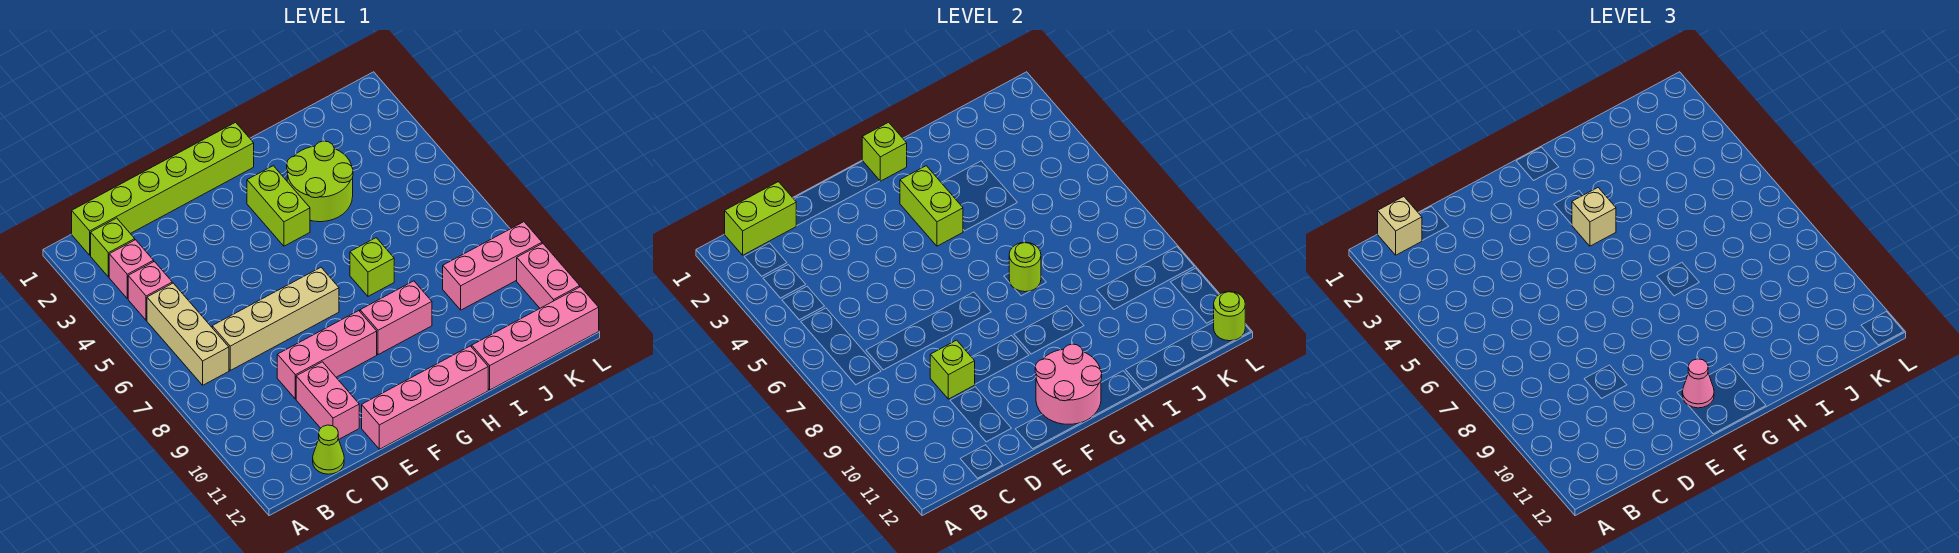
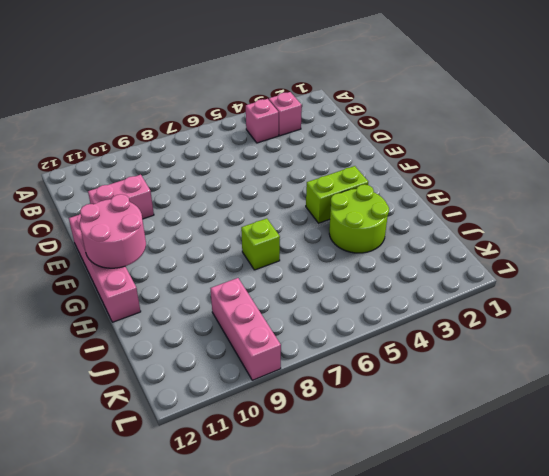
none -> lime 1x6 brick [72,122,254,255]
none -> lime 1x1 brick [91,218,135,277]
none -> tan 1x3 brick [147,283,229,385]

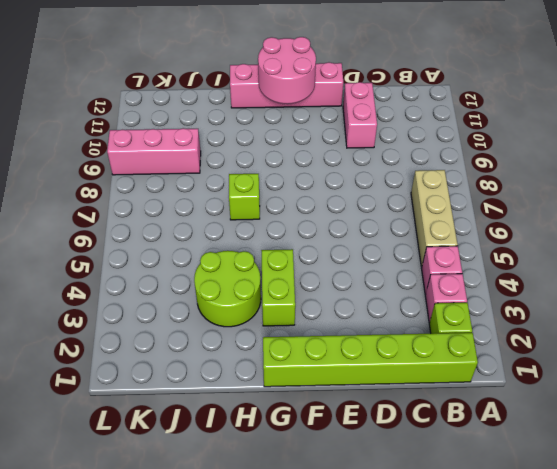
none -> tan 1x4 brick [212,267,339,370]
none -> lime 1x1 cone [313,425,344,474]
none -> pink 1x3 brick [277,311,377,399]

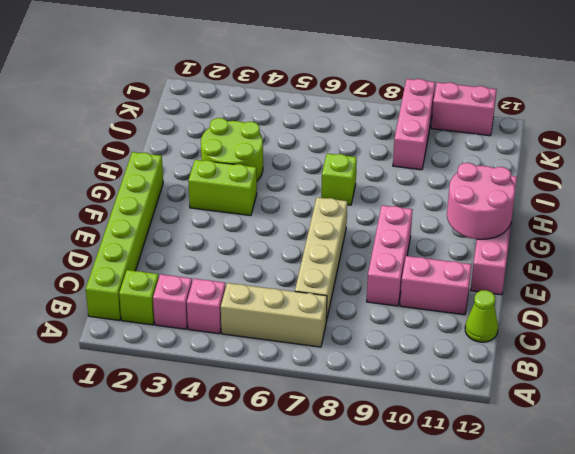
none -> pink 1x2 brick [360,281,432,355]
none -> pink 1x4 brick [472,287,599,390]
none -> lime 1x2 brick [725,182,796,255]

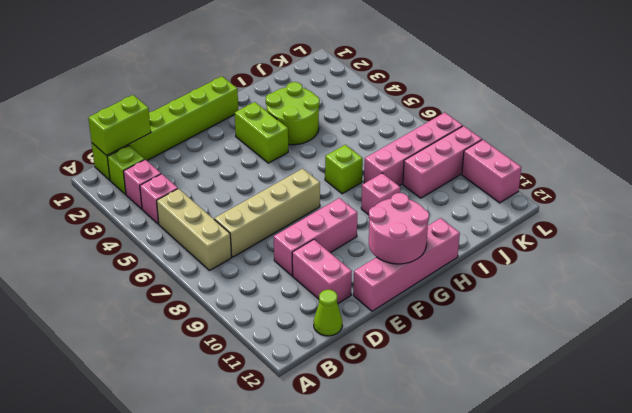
pink 1x1 brick [361,173,400,215] -> pink 1x2 brick [360,281,432,355]
pink 1x4 brick [364,113,463,186] -> pink 1x4 brick moved to [472,287,599,390]
none -> lime 1x1 brick [930,340,975,399]
none -> lime 1x1 brick [862,122,907,181]
none -> lime 1x2 brick [900,166,963,246]

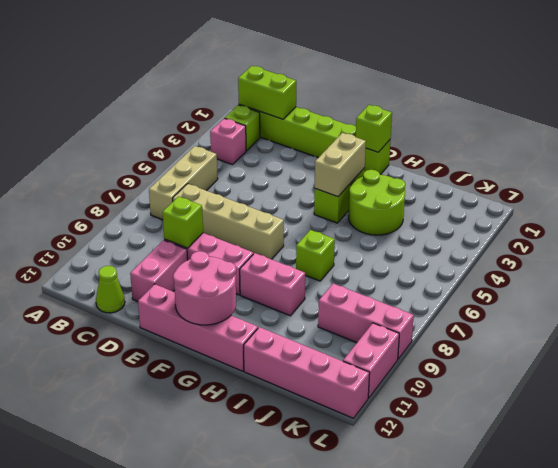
tan 1x2 brick [315,133,366,197] -> lime 1x2 brick [900,166,963,246]
none -> pink 1x1 brick [128,261,172,320]
none -> lime 1x1 round brick [1009,242,1041,292]
none -> lime 1x1 round brick [1214,292,1245,341]

